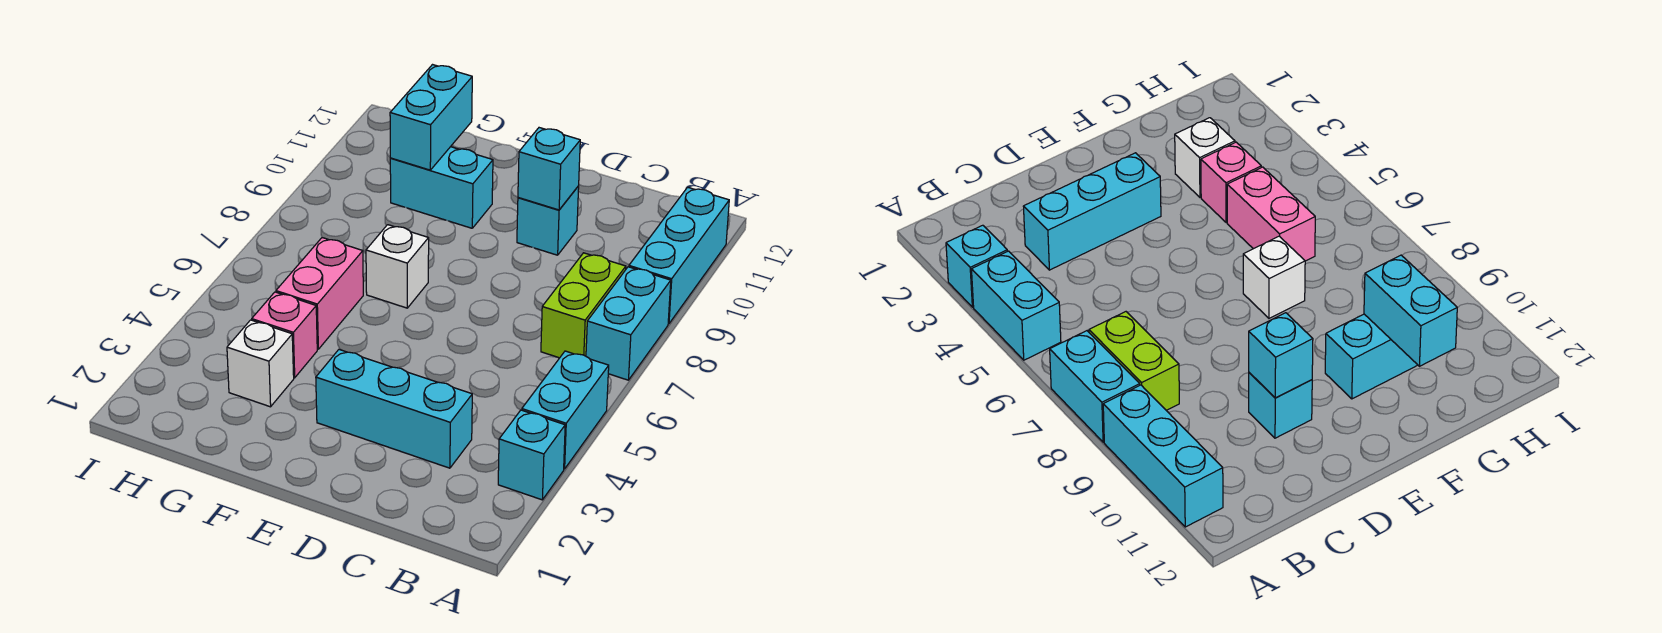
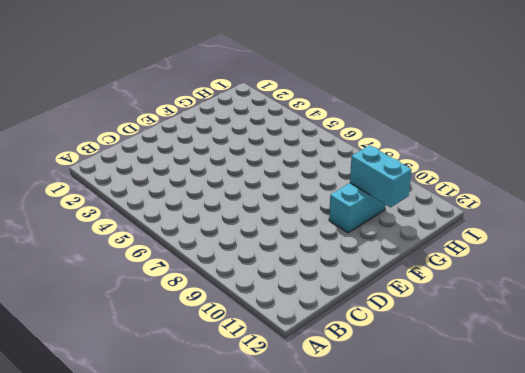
none -> cyan 1x1 brick [498,410,565,500]
none -> cyan 1x2 brick [522,351,609,469]
none -> cyan 1x2 brick [586,267,671,380]

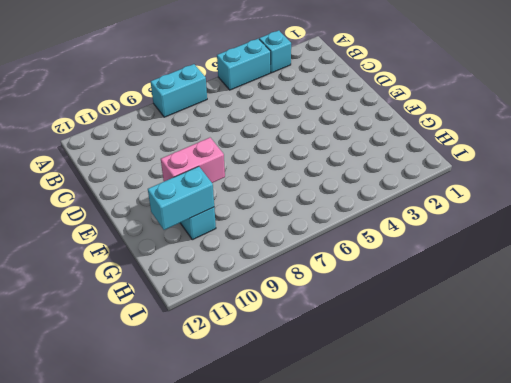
pink 1x2 brick [161,138,225,183] -> pink 1x2 brick moved to [276,238,363,349]
none -> cyan 1x3 brick [629,187,729,324]
none -> lime 1x2 brick [541,253,626,358]
none -> cyan 1x3 brick [316,350,472,468]

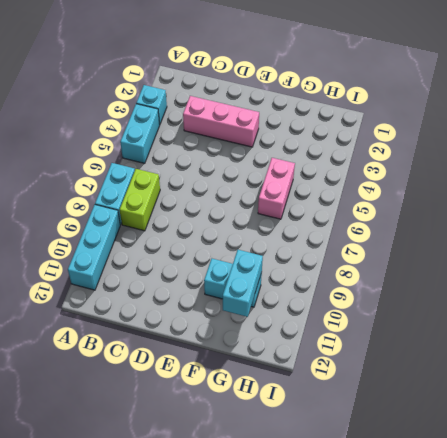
pink 1x3 brick [183,96,259,147] -> cyan 1x3 brick [316,350,472,468]
none -> cyan 1x1 brick [517,186,579,255]
none -> white 1x1 brick [366,225,429,308]
none -> white 1x1 brick [227,320,294,407]

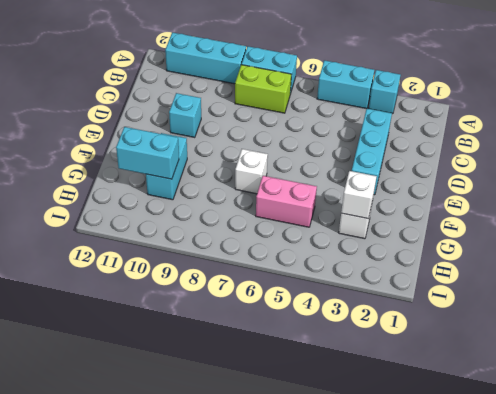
white 1x1 brick [341,171,377,219] -> none
none -> pink 1x1 brick [252,292,317,378]
none -> cyan 1x1 brick [518,128,580,210]

